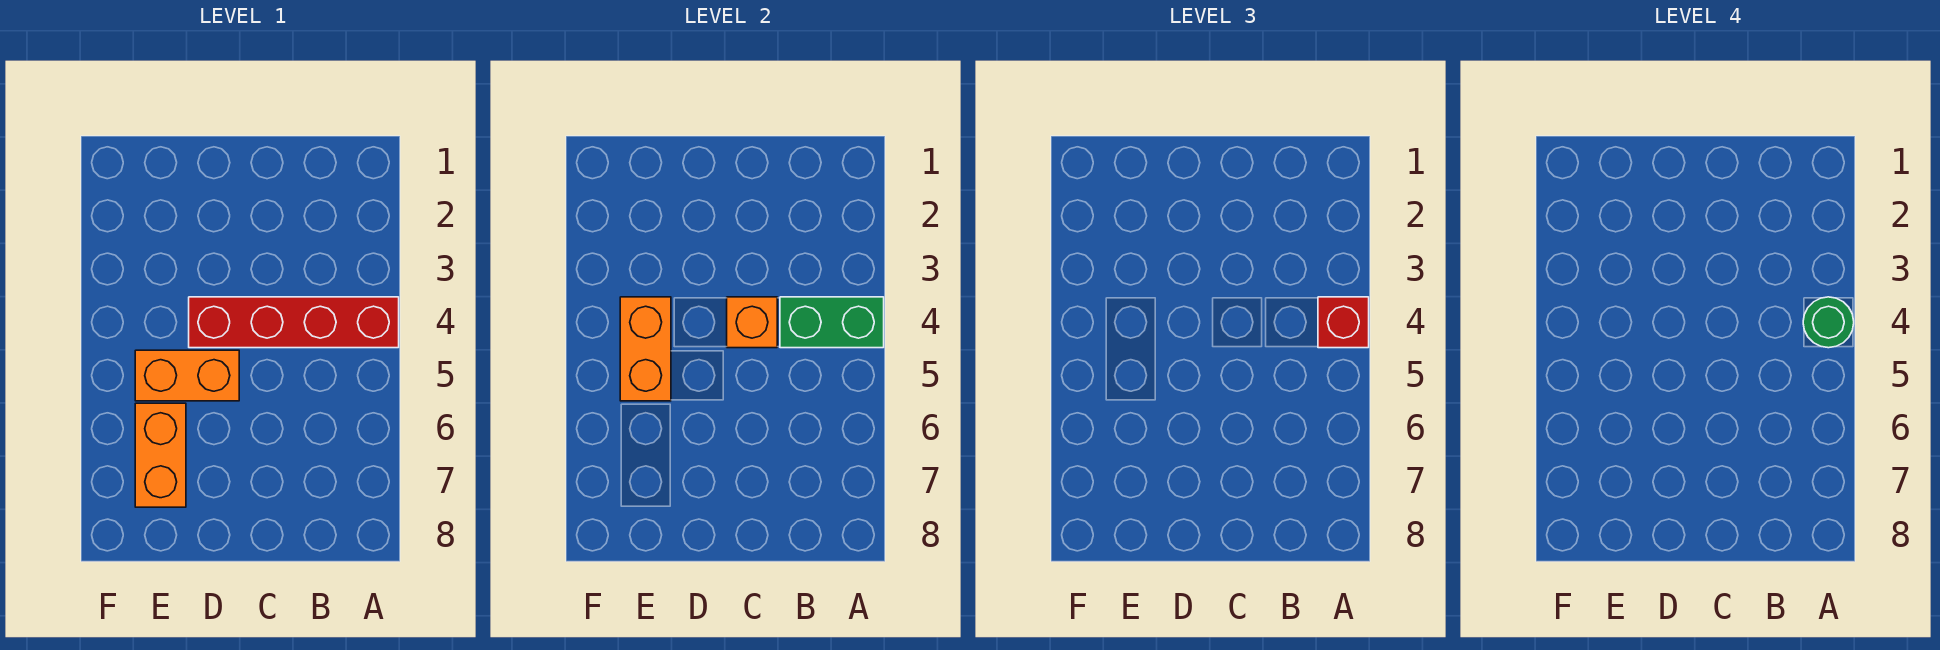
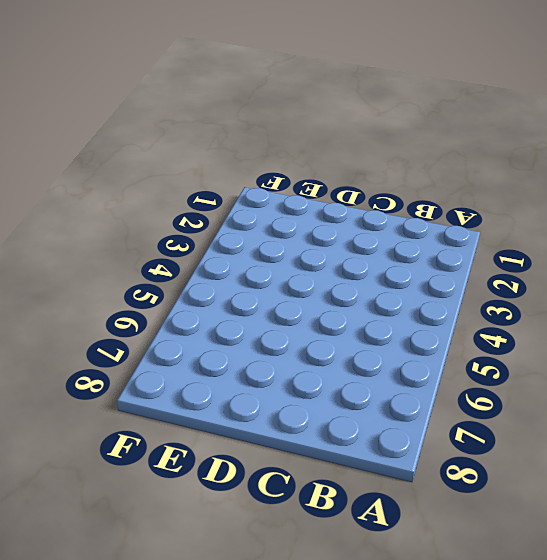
none -> red 1x4 brick [189,297,399,348]
none -> orange 1x2 brick [135,350,239,401]

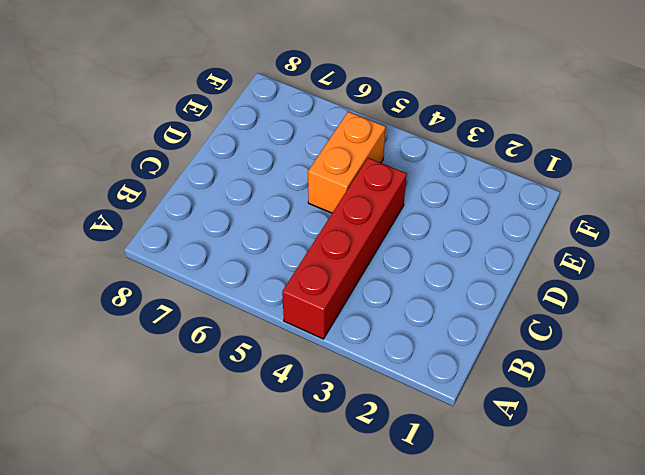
none -> orange 1x2 brick [135,403,186,507]
none -> green 1x2 brick [780,297,884,348]

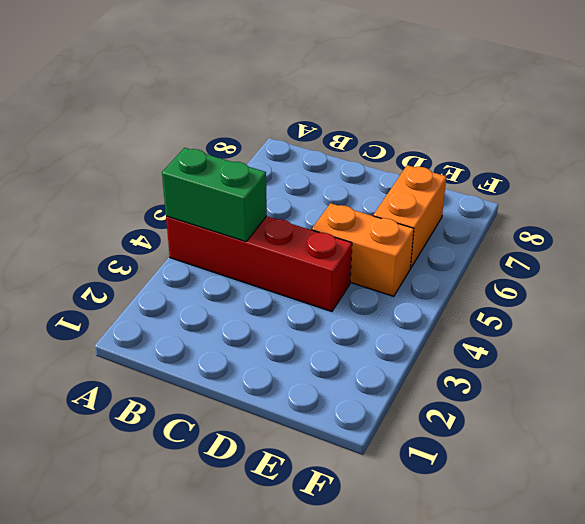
none -> orange 1x1 brick [727,297,777,348]
none -> orange 1x2 brick [620,297,671,401]

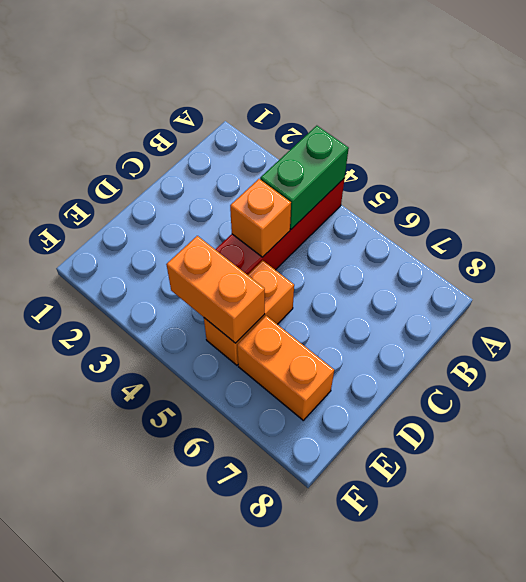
none -> red 1x1 brick [1318,297,1369,348]
none -> green 1x1 round brick [1803,297,1854,348]

